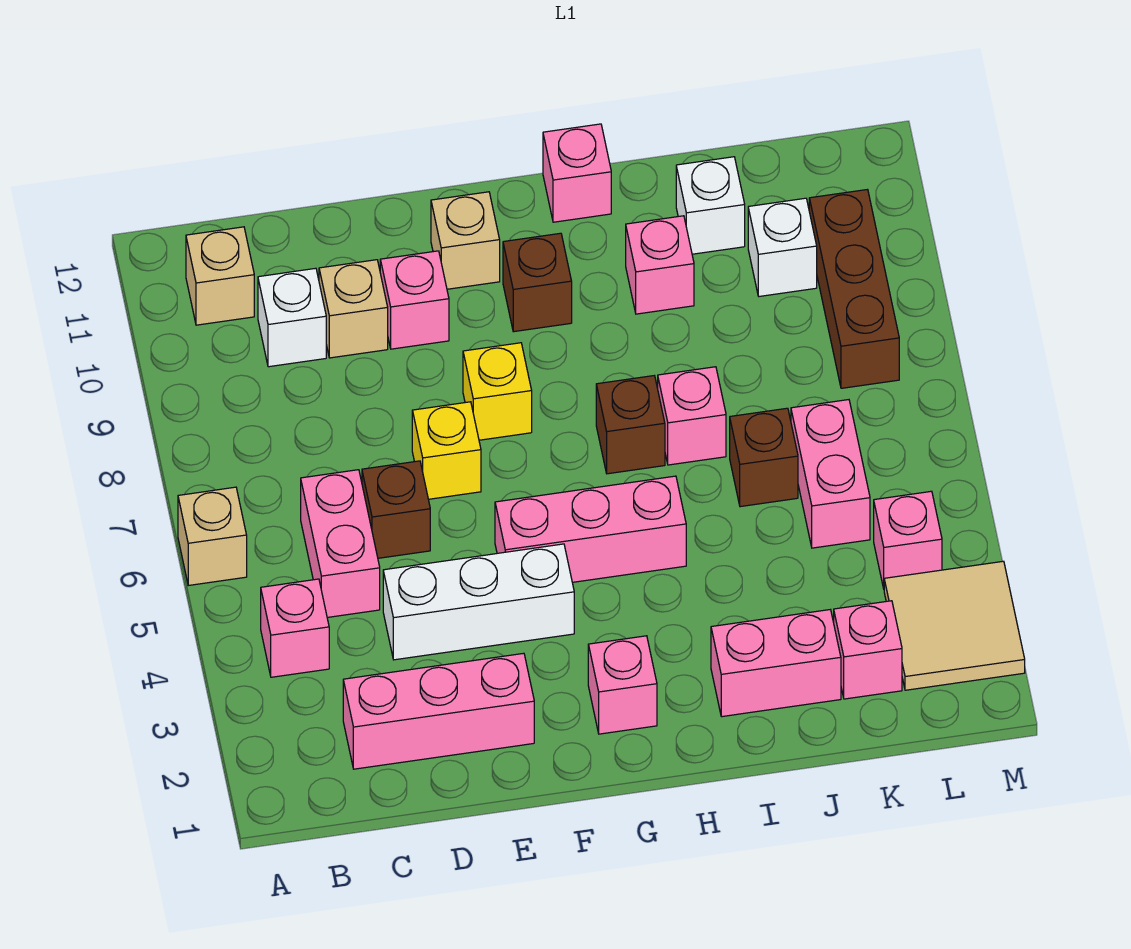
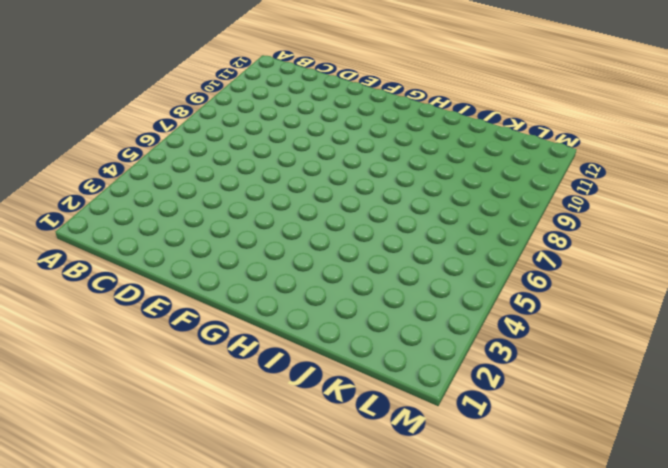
none -> tan 1x1 brick [178,487,247,585]
none -> pink 1x1 brick [261,579,329,677]
none -> tan 1x1 brick [186,227,254,325]

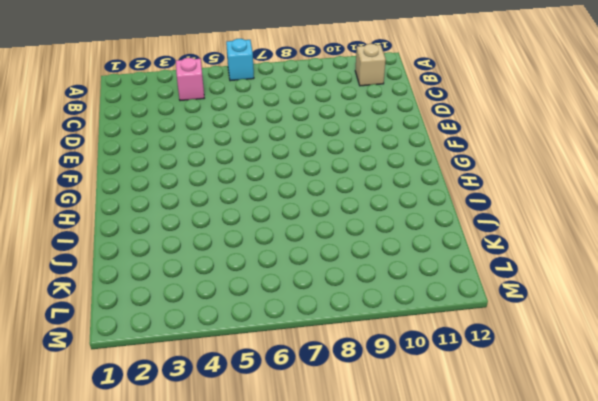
cyan 1x1 brick [226,39,254,81] -> tan 1x1 brick [178,487,247,585]
none -> pink 1x3 brick [343,653,534,769]
none -> pink 1x2 brick [301,470,380,617]
none -> white 1x1 brick [258,268,326,367]

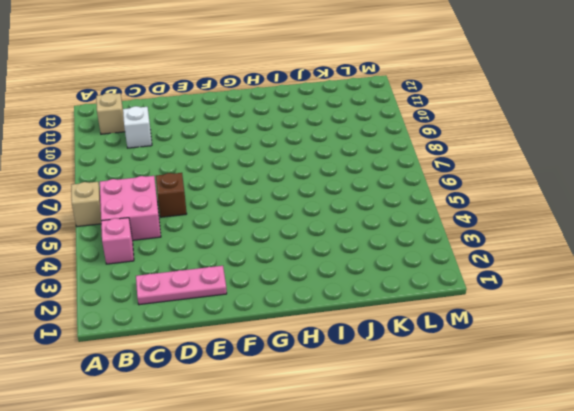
pink 2x2 brick [100,176,161,240] -> pink 1x2 brick [301,470,380,617]
pink 1x3 plate [136,266,227,305] -> pink 1x3 brick [343,653,534,769]
none -> white 1x3 brick [383,544,574,660]
none -> tan 1x1 brick [319,260,388,358]
none -> yellow 1x1 brick [412,402,481,499]

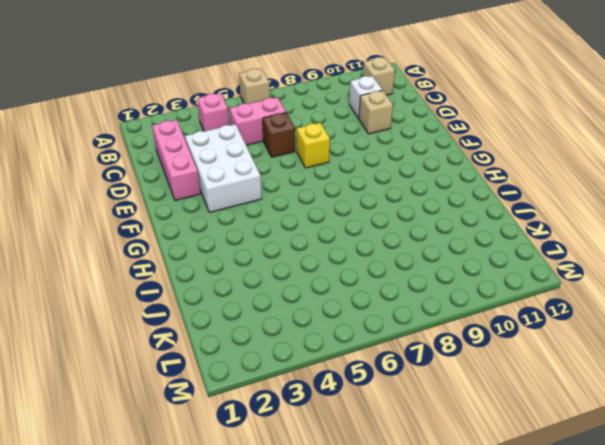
white 2x3 brick [185,124,262,212] -> white 1x3 brick [383,544,574,660]
none -> pink 1x1 brick [380,251,449,349]
none -> pink 1x3 brick [495,476,686,582]
none -> yellow 1x1 brick [463,343,532,440]

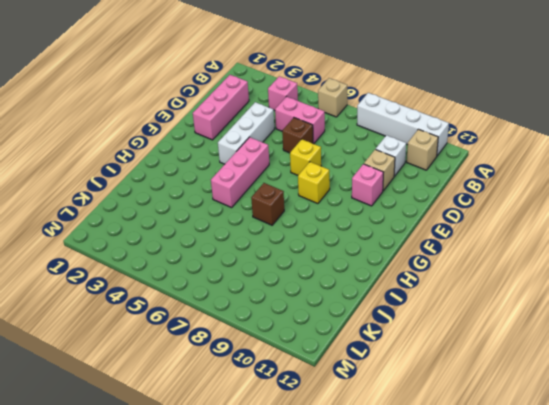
white 1x4 brick [357,93,449,156] -> none
none -> tan 1x1 brick [431,192,500,289]
none -> pink 1x1 brick [588,636,657,734]
none -> brown 1x1 brick [503,233,572,332]

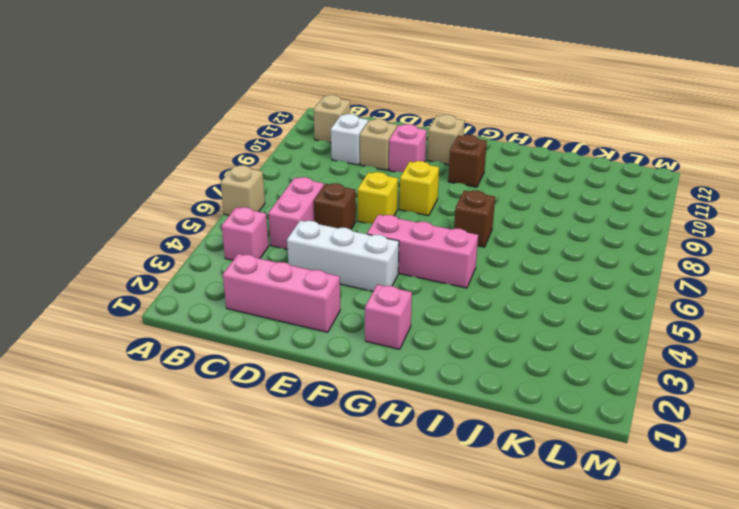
none -> pink 1x1 brick [543,124,611,222]
none -> pink 1x2 brick [711,610,841,717]
none -> pink 1x1 brick [658,367,726,465]

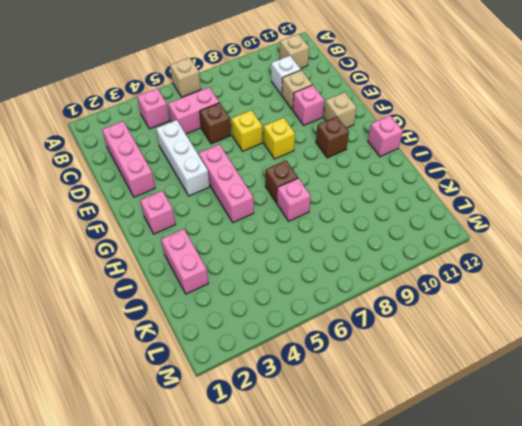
none -> pink 1x1 brick [626,216,694,314]
none -> brown 1x1 brick [730,408,798,507]
none -> white 1x1 brick [676,157,745,254]

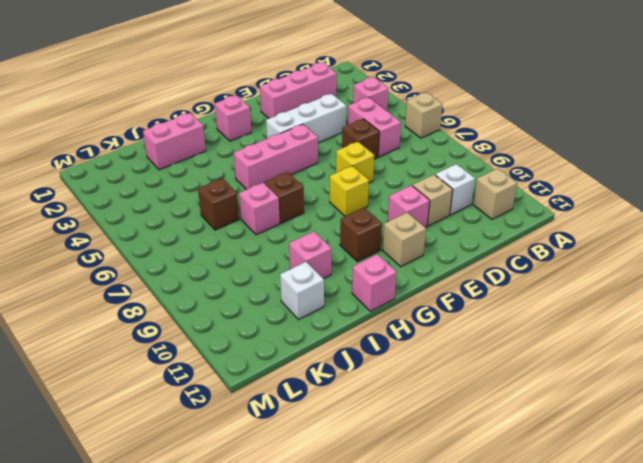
none -> pink 1x1 brick [834,601,902,699]
none -> pink 1x2 brick [791,400,870,548]
none -> white 1x1 brick [748,198,817,296]

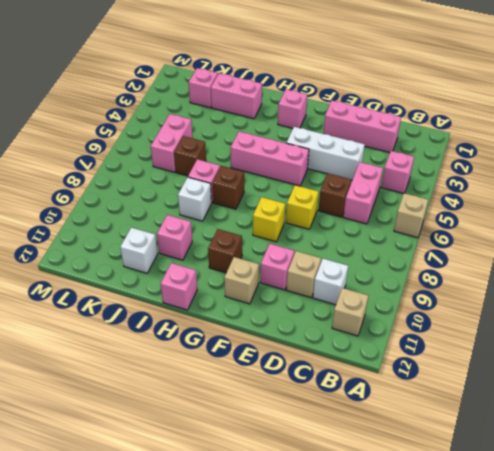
white 1x1 brick [178,177,212,221] -> white 1x1 brick moved to [748,198,817,296]
none -> tan 2x2 tile [884,561,1025,690]
none -> pink 1x1 brick [874,491,942,588]
none -> brown 1x3 brick [809,190,899,388]

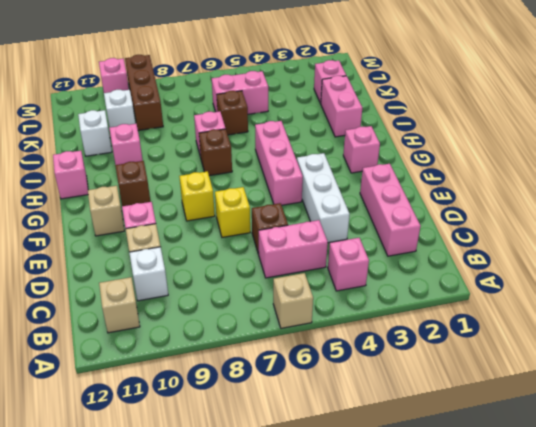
brown 1x3 brick [125,55,163,130] -> brown 1x3 brick turned to [809,190,899,388]
pink 1x1 brick [99,58,129,93] -> pink 1x1 brick moved to [874,491,942,588]
none -> tan 2x2 tile [884,561,1025,690]

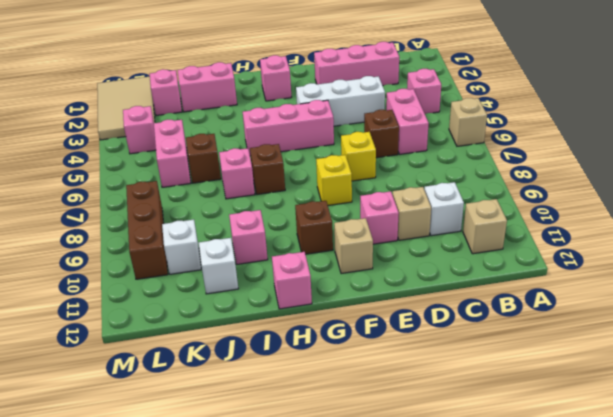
tan 2x3 tile [97,77,155,140] -> tan 2x2 tile [884,561,1025,690]

